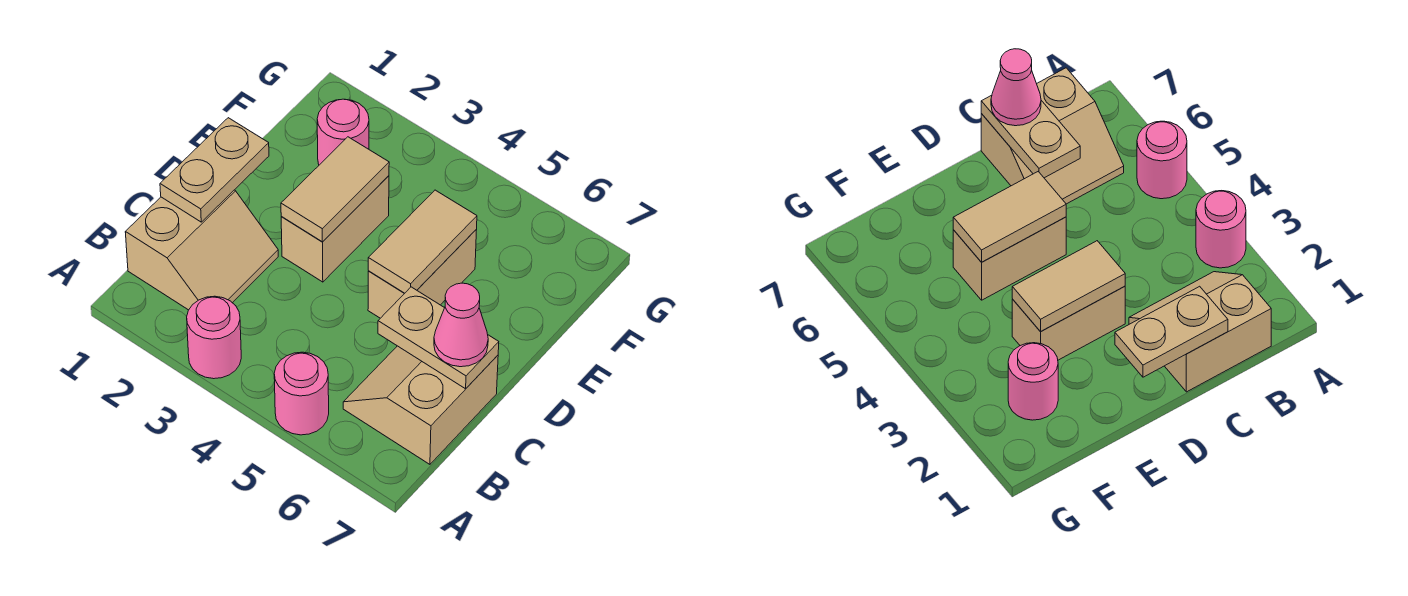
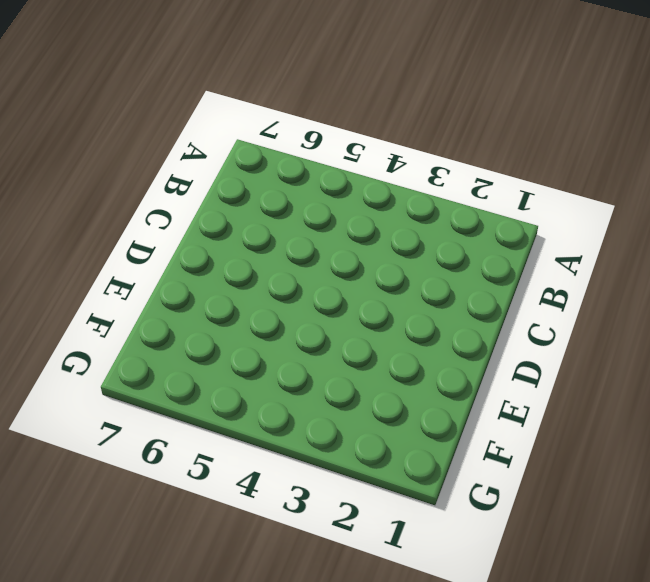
none -> pink 1x1 round brick [187,296,241,379]
none -> pink 1x1 round brick [274,352,329,435]
none -> tan 2x2 slope [125,190,278,310]

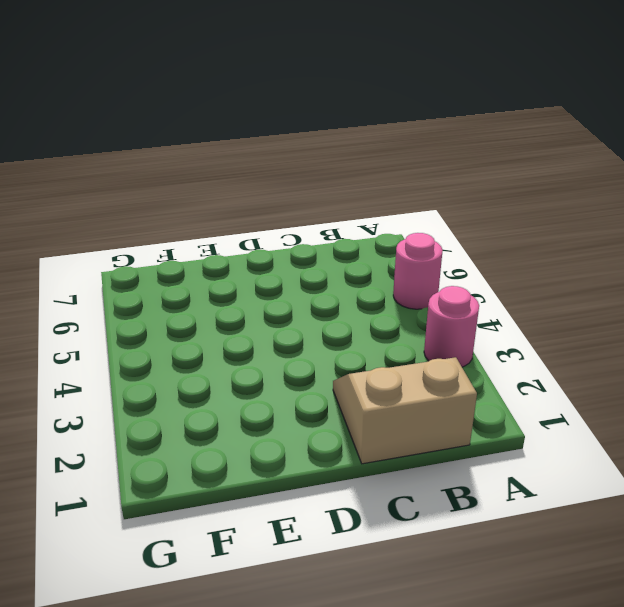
none -> tan 2x2 slope [343,346,498,464]
none -> tan 1x2 brick [281,176,389,282]
none -> tan 1x2 brick [368,230,476,318]

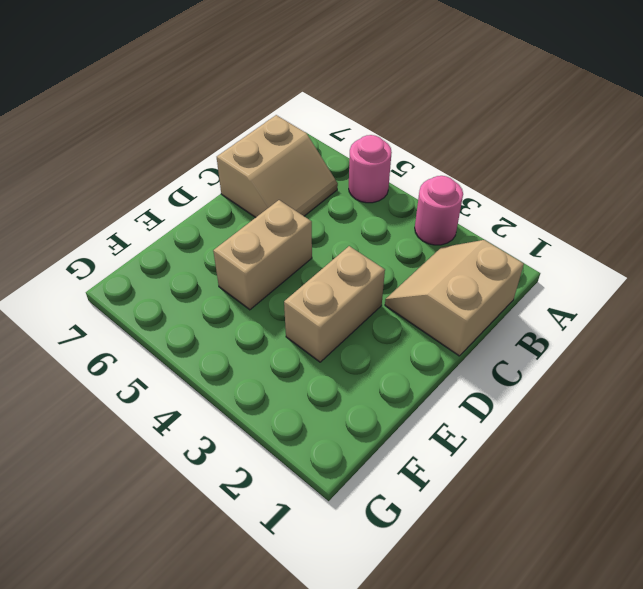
none -> pink 1x1 round brick [317,99,369,165]
none -> tan 1x2 plate [160,118,269,222]
none -> tan 1x2 plate [378,287,499,389]

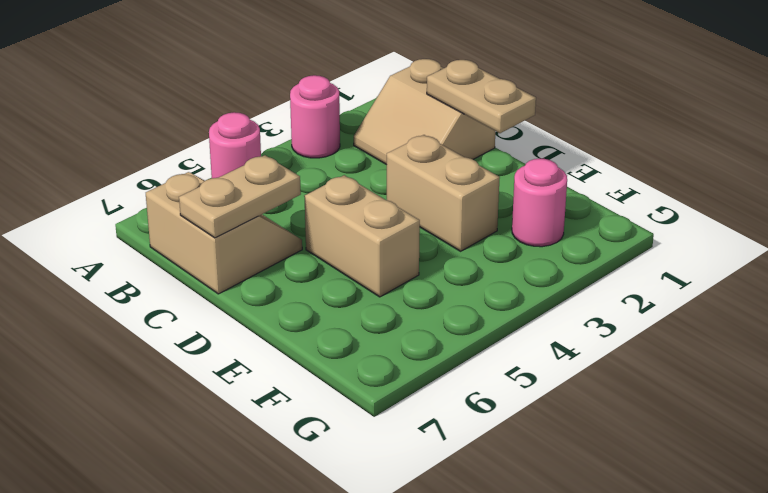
none -> tan 1x2 tile [281,137,389,242]
none -> tan 1x2 tile [368,190,477,293]
none -> pink 1x1 cone [434,283,488,367]

